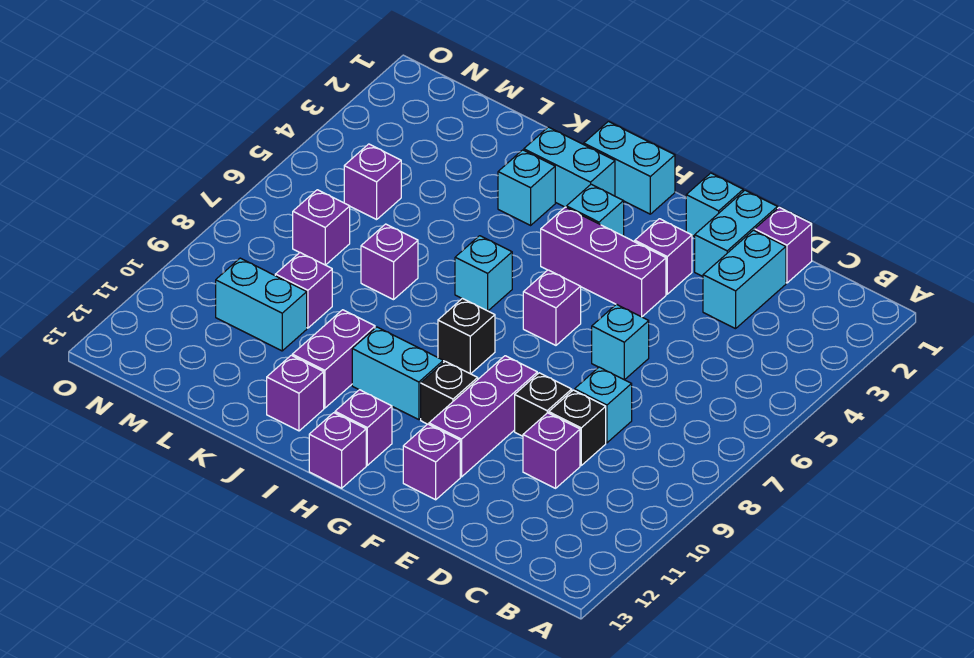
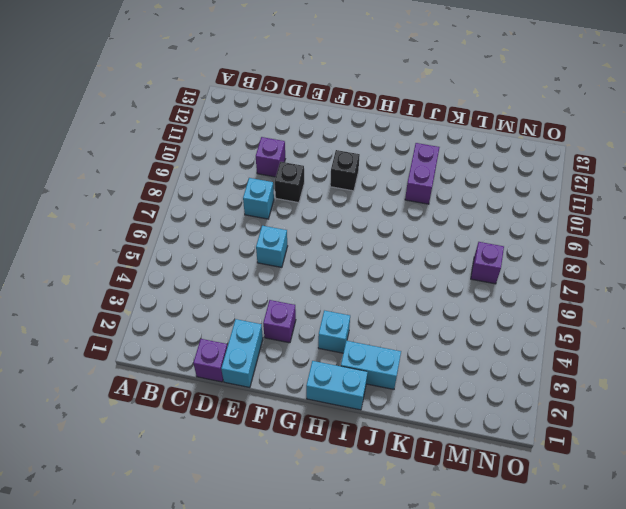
none -> cyan 1x2 brick [703,230,786,329]
none -> black 1x1 brick [549,390,606,465]
none -> cyan 1x1 brick [686,173,743,237]
none -> purple 1x3 brick [541,207,666,317]

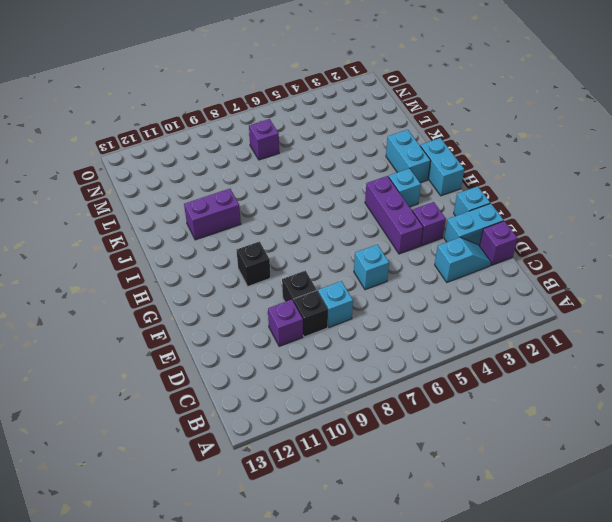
cyan 1x2 slope [435,237,491,282] -> cyan 1x2 brick [703,230,786,329]
none -> purple 1x3 brick [429,356,537,477]
none -> purple 1x1 brick [403,424,460,500]
none -> purple 1x1 brick [523,270,581,345]
none -> black 1x1 brick [438,298,495,374]

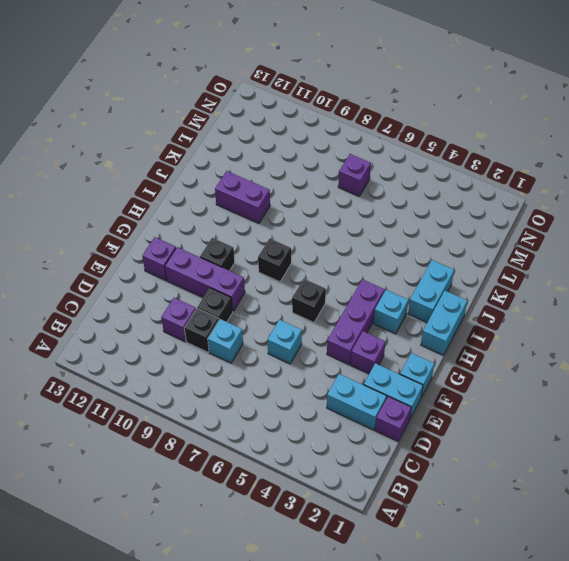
black 1x1 brick [292,279,326,323] -> purple 1x1 brick [523,270,581,345]
none -> cyan 1x2 brick [352,327,443,420]
none -> purple 1x1 brick [335,390,392,465]
none -> purple 1x1 brick [309,413,366,488]
none -> cyan 1x1 brick [455,236,512,311]

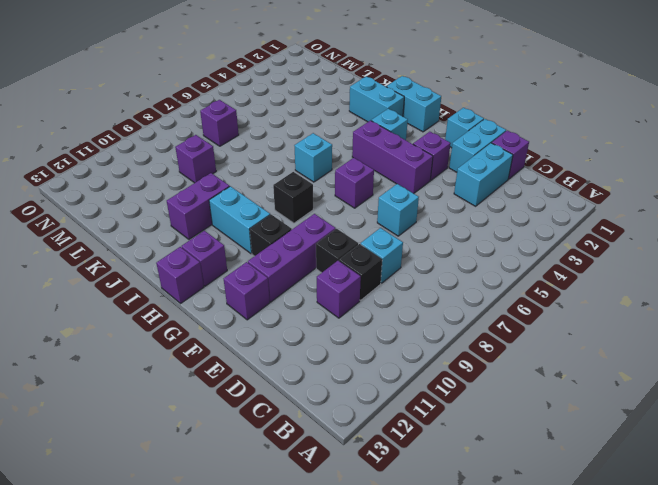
none -> cyan 1x1 brick [498,150,555,225]
none -> purple 1x1 brick [267,355,324,431]
none -> purple 1x1 brick [361,224,418,300]
none -> cyan 1x2 brick [216,258,307,351]

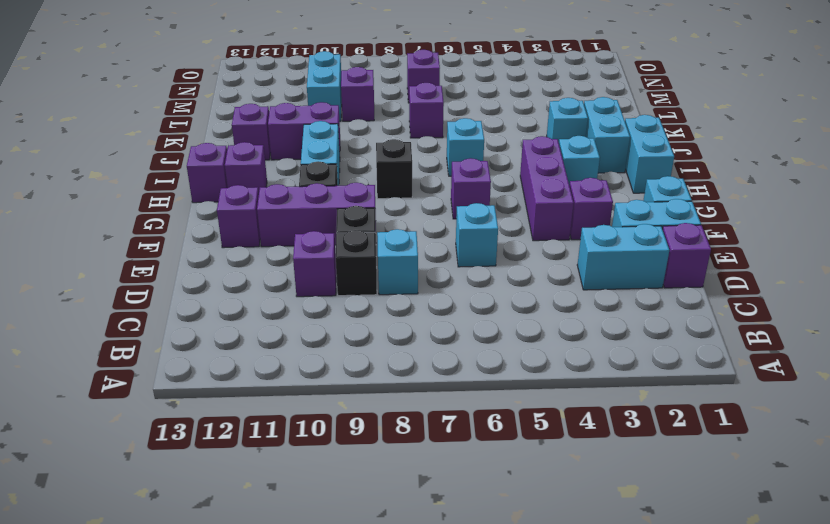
none -> purple 1x1 brick [344,144,401,220]

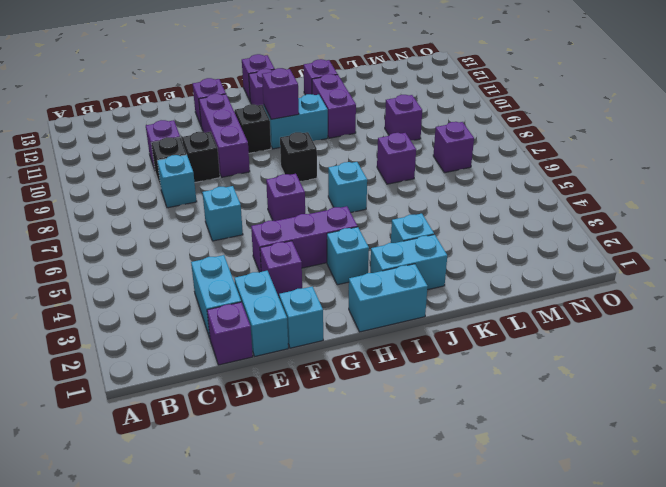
purple 1x1 brick [262,68,299,119] -> purple 1x1 brick moved to [344,144,401,220]
none -> cyan 1x2 brick [216,258,307,351]

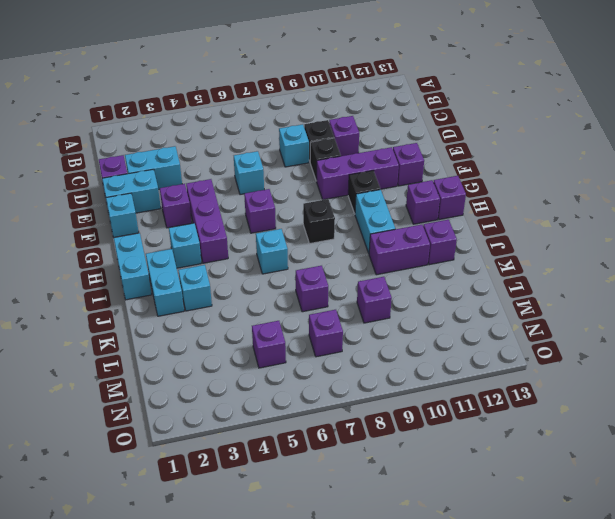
none -> cyan 1x2 brick [216,258,307,351]

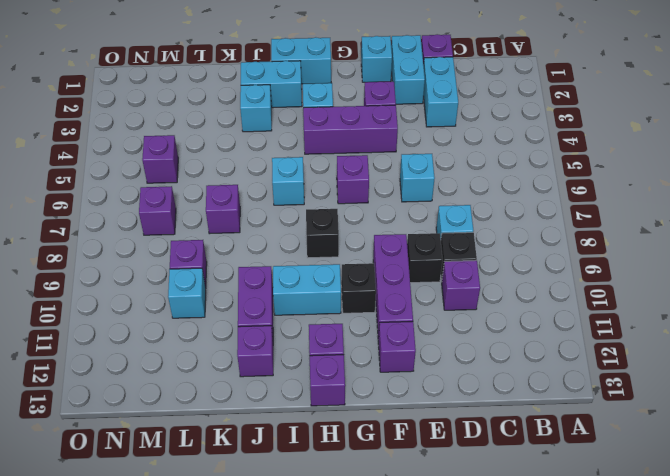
cyan 1x1 brick [168,268,206,318] -> cyan 1x2 brick [216,258,307,351]

